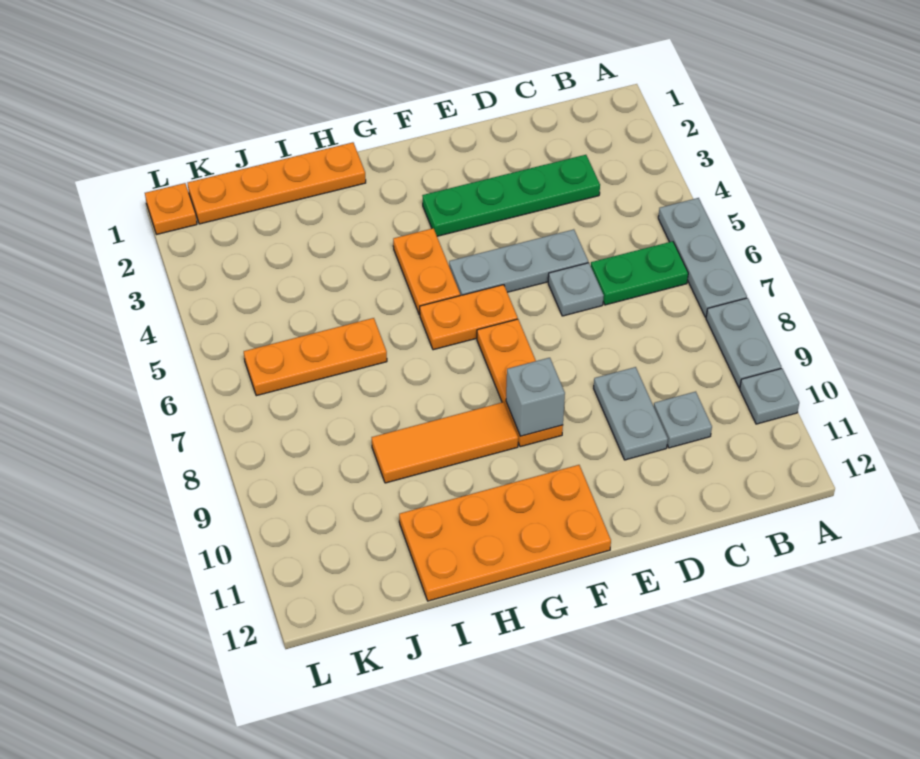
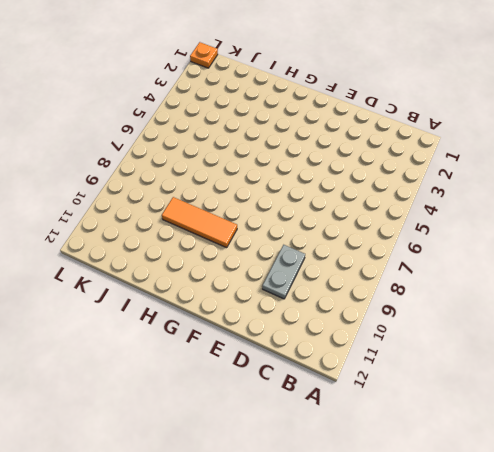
none -> grey 1x3 plate [658,198,747,317]
none -> grey 1x2 plate [706,298,781,388]
none -> grey 1x1 plate [740,368,799,424]

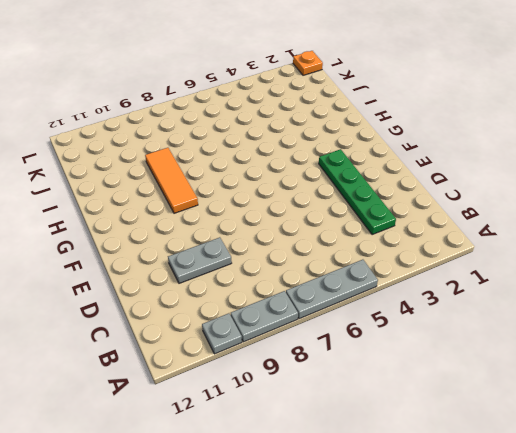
none -> green 1x2 plate [591,241,688,305]
none -> grey 1x1 plate [654,392,712,448]
none -> grey 1x3 plate [449,229,588,296]

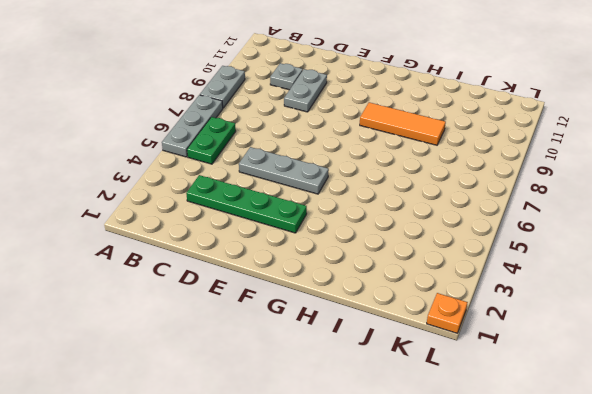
green 1x2 plate [187,117,236,164] -> green 1x2 plate turned to [591,241,688,305]
none -> grey 1x1 plate [740,368,799,424]
none -> grey 1x1 plate [548,263,604,316]
none -> orange 1x2 plate [420,285,518,350]

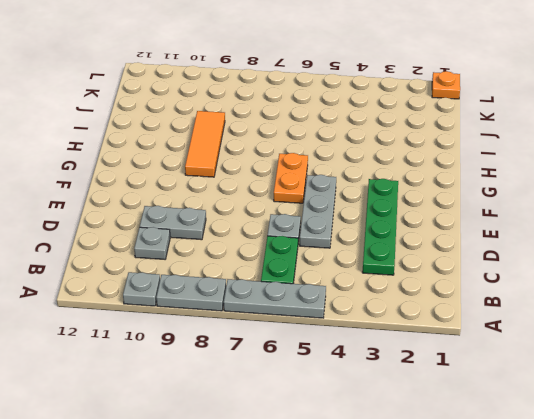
none -> orange 1x3 plate [477,319,563,447]
none -> orange 2x4 plate [399,465,611,601]
none -> orange 1x2 plate [393,228,460,315]

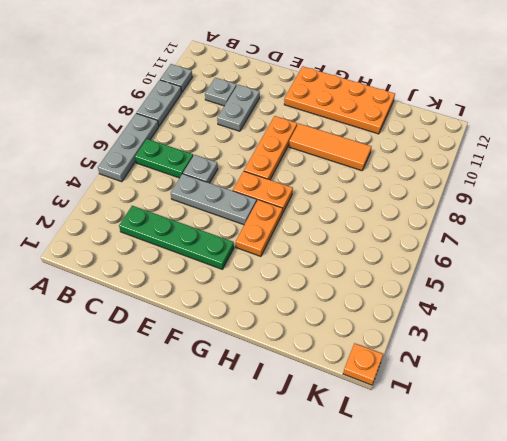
none -> orange 1x4 plate [188,142,366,224]
none -> orange 1x3 plate [244,318,387,396]
none -> grey 1x1 brick [506,358,565,436]

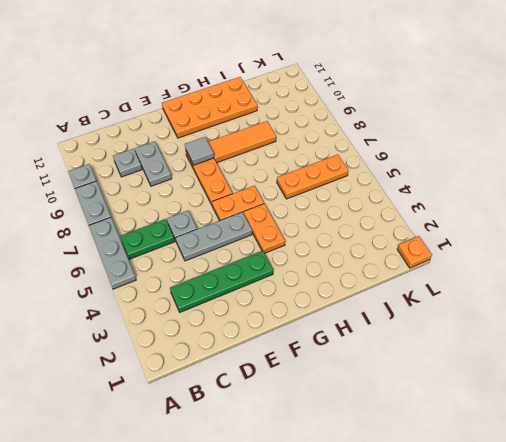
grey 1x1 tile [185,137,214,165] -> grey 1x1 brick [506,358,565,436]
none -> orange 1x4 plate [188,142,366,224]

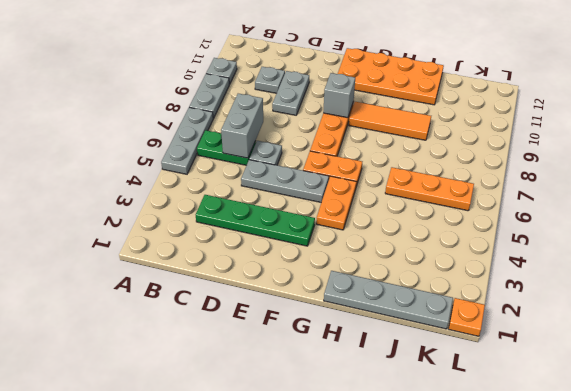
grey 1x2 brick [221,94,263,158] -> none
grey 1x4 plate [324,271,453,329] -> orange 1x4 plate [188,142,366,224]

